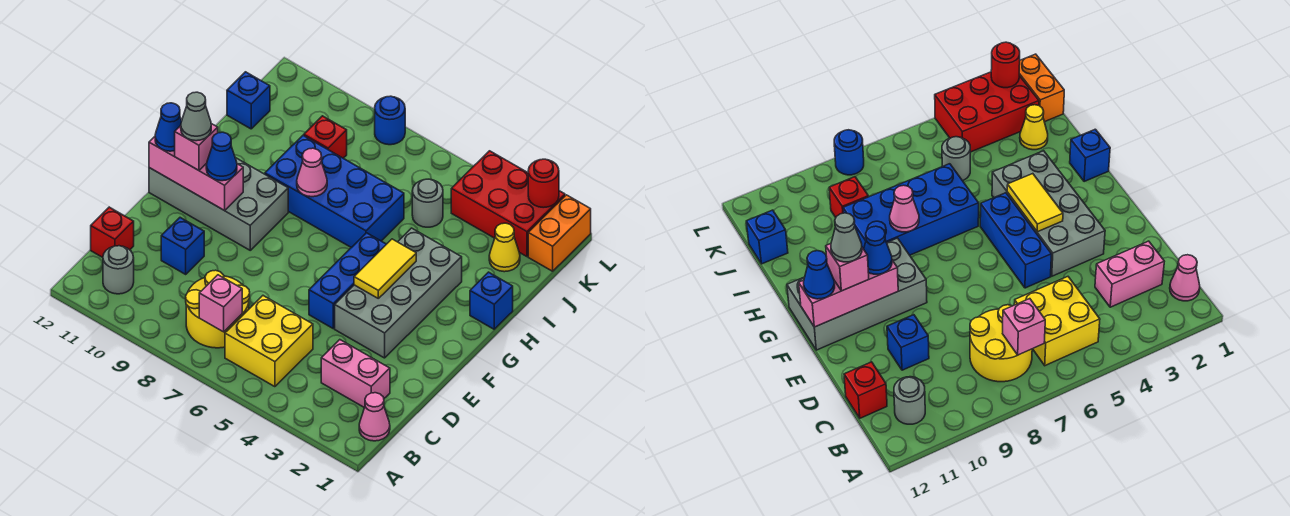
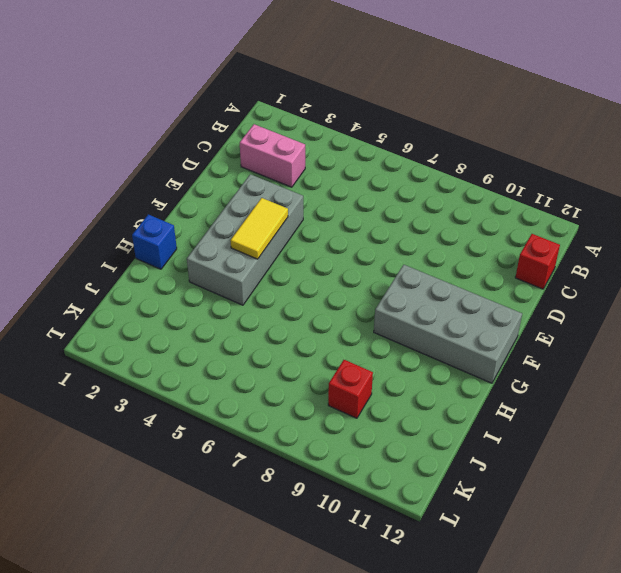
none -> pink 1x1 cone [359,393,390,441]
none -> yellow 2x2 brick [225,296,313,387]
none -> yellow 2x2 round brick [186,270,250,348]

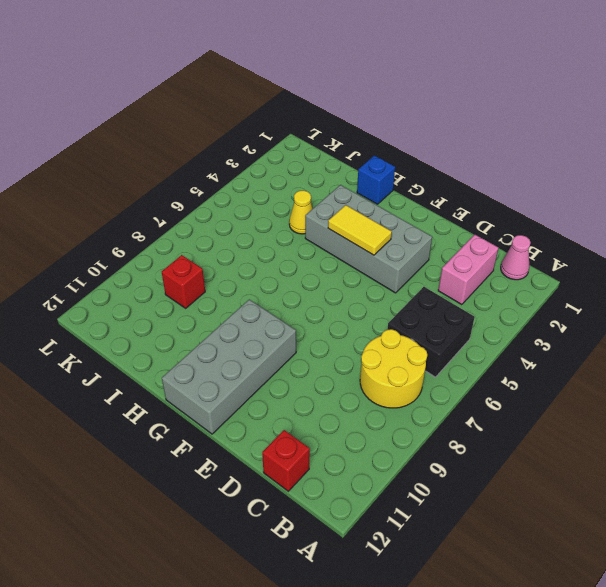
black 2x2 brick [387,287,475,377] -> yellow 2x2 brick [225,296,313,387]
yellow 1x1 cone [289,190,313,234] -> yellow 1x1 cone moved to [489,223,520,272]
none -> grey 1x1 round brick [103,246,134,294]
none -> blue 1x1 brick [161,218,204,274]
none -> blue 1x3 brick [309,233,386,328]

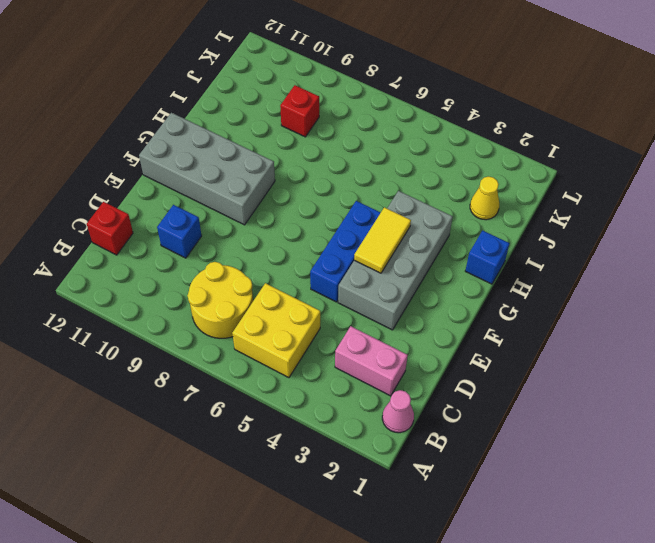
none -> grey 1x1 round brick [103,246,134,294]
none -> blue 2x4 brick [265,135,404,248]
none -> grey 1x1 round brick [412,179,443,227]

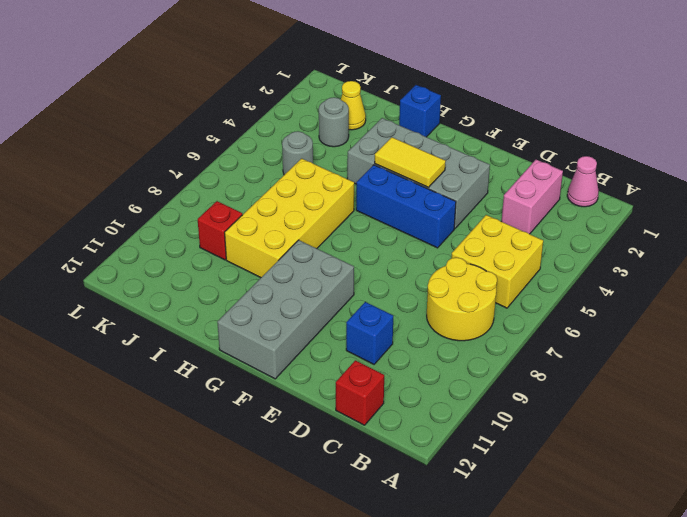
yellow 2x4 brick [225,158,354,278] -> blue 2x4 brick [265,135,404,248]
grey 1x1 round brick [319,97,349,147] -> grey 1x1 round brick moved to [103,246,134,294]
none -> blue 1x1 brick [227,72,270,129]
none -> orange 1x2 brick [528,195,591,271]
none -> red 2x3 brick [451,151,565,257]

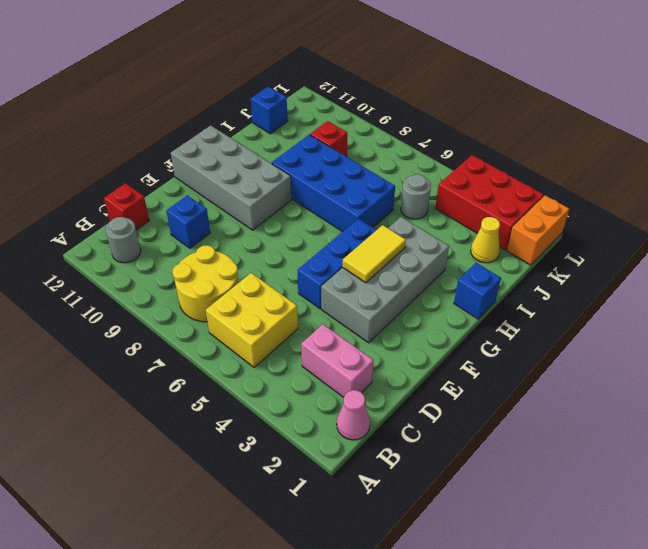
none -> blue 1x1 round brick [375,96,405,145]
none -> pink 1x1 brick [199,275,242,332]
none -> pink 1x3 brick [149,137,243,211]

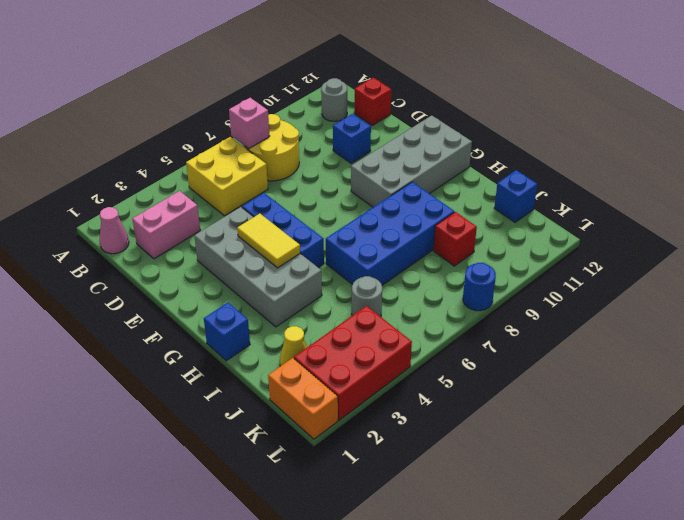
none -> pink 1x3 brick [149,137,243,211]
none -> pink 1x1 cone [297,148,327,197]
none -> red 1x1 round brick [528,159,559,208]

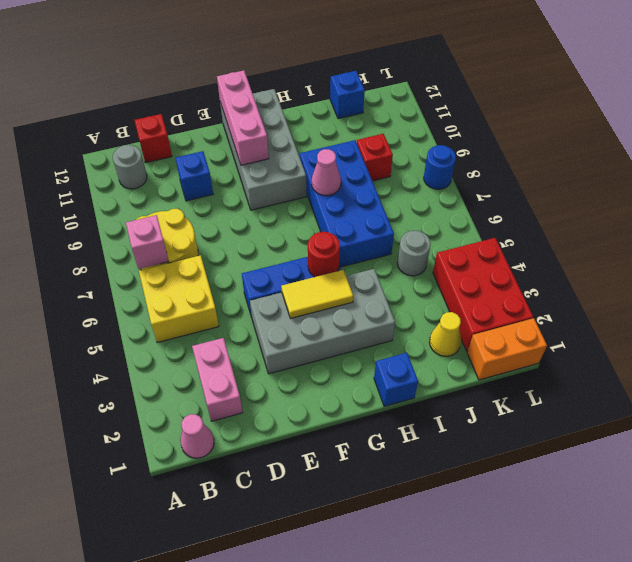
red 1x1 round brick [308,232,340,277] -> red 1x1 round brick moved to [528,159,559,208]
none -> blue 1x1 cone [206,132,237,181]
none -> pink 1x1 brick [175,124,218,170]
none -> blue 1x1 cone [155,103,182,151]

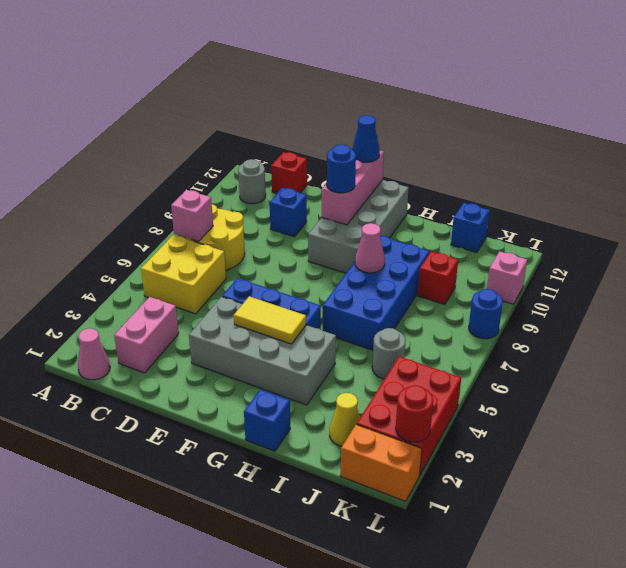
blue 1x1 round brick [327,144,356,193] -> blue 1x1 cone [206,132,237,181]
pink 1x1 brick [487,251,527,304] -> pink 1x1 brick moved to [175,124,218,170]
none -> grey 1x1 cone [181,92,211,141]

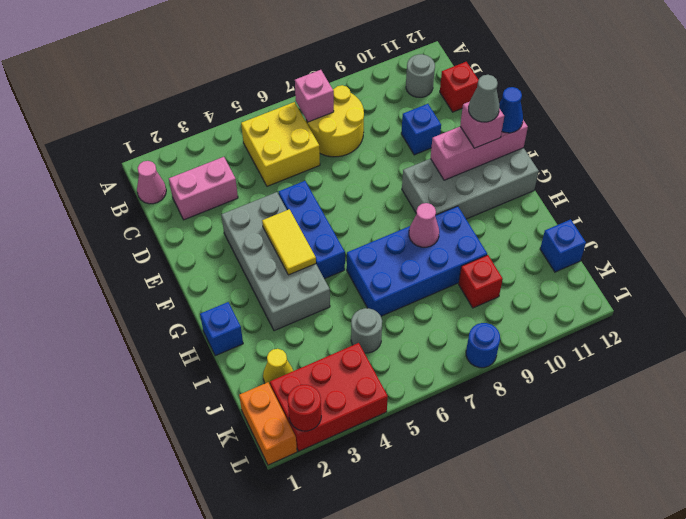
none -> blue 1x1 cone [206,132,237,181]

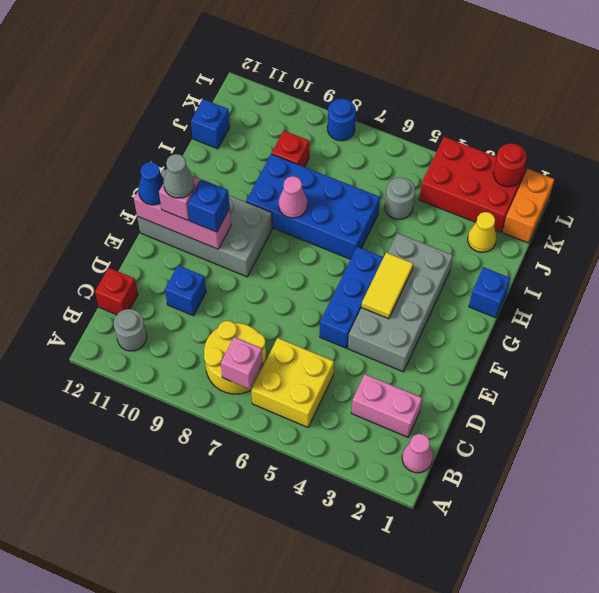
blue 1x1 brick [188,179,230,232] -> blue 1x1 cone [206,132,237,181]

